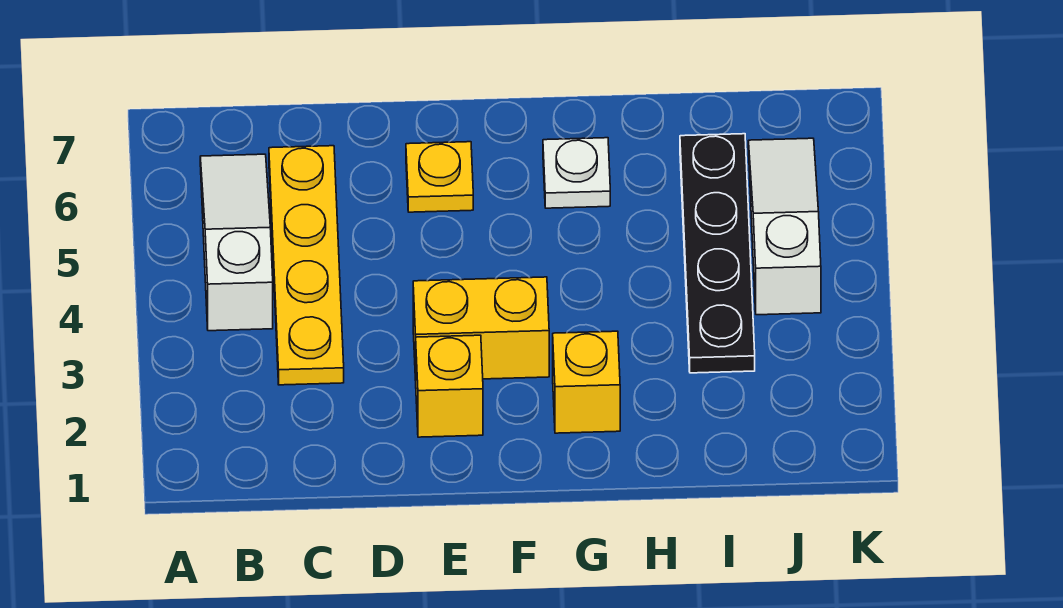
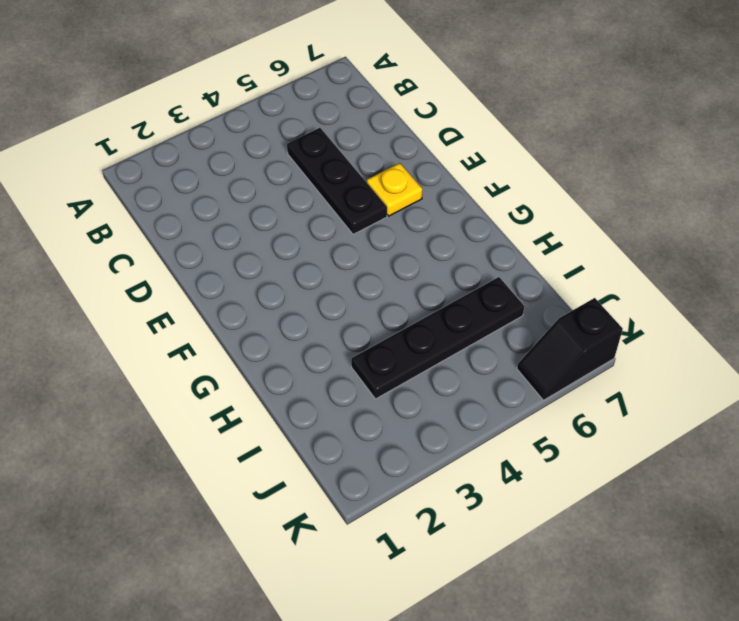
black 1x3 plate [287,128,387,234] -> yellow 1x4 plate [269,146,344,385]
black 1x2 slope [517,298,623,400] -> none
none -> white 1x3 slope [200,154,273,331]
none -> yellow 1x1 brick [416,335,483,437]

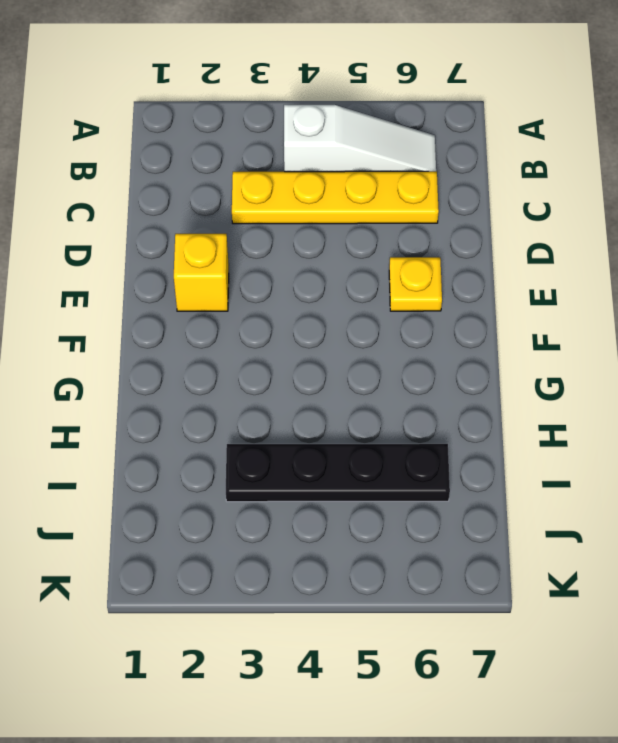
none -> yellow 1x2 brick [413,277,549,380]
none -> yellow 1x1 brick [553,331,620,433]

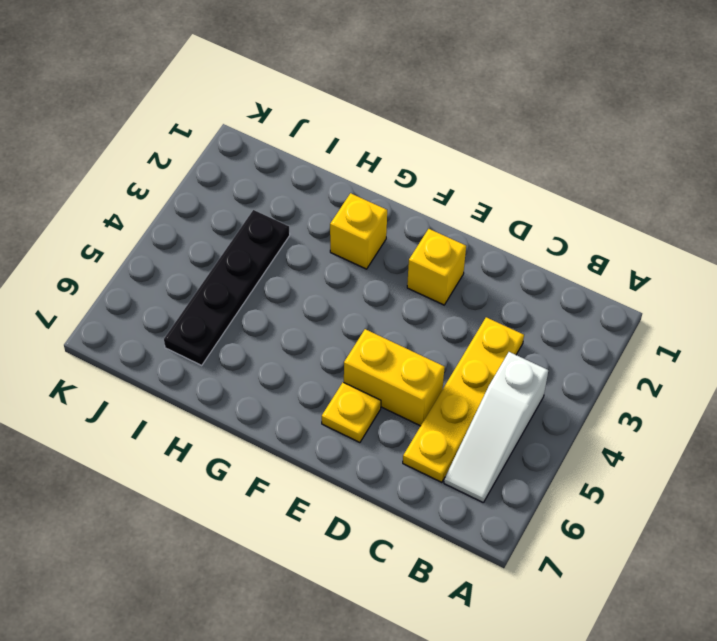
yellow 1x2 brick [344,329,445,426] -> yellow 1x2 brick moved to [413,277,549,380]
none -> white 1x1 plate [543,138,610,208]
none -> white 1x3 slope [748,138,821,315]

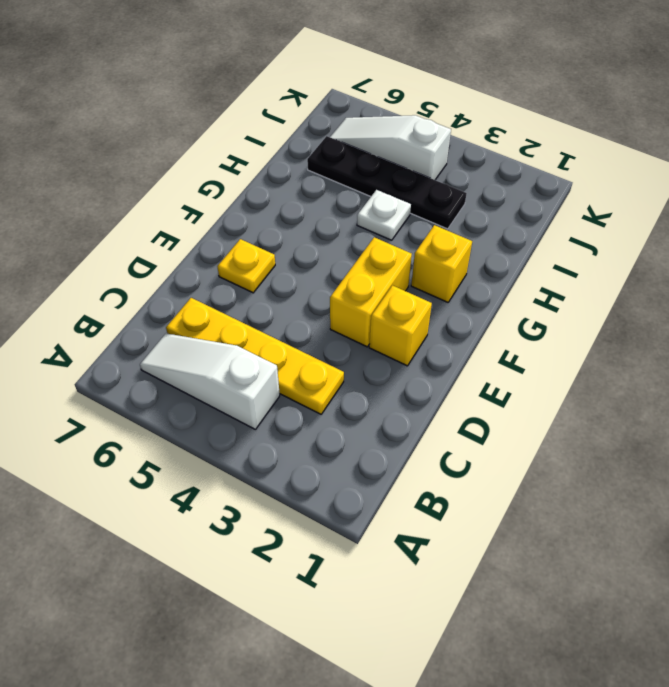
white 1x1 plate [357,190,411,240] -> white 1x1 plate moved to [543,138,610,208]

